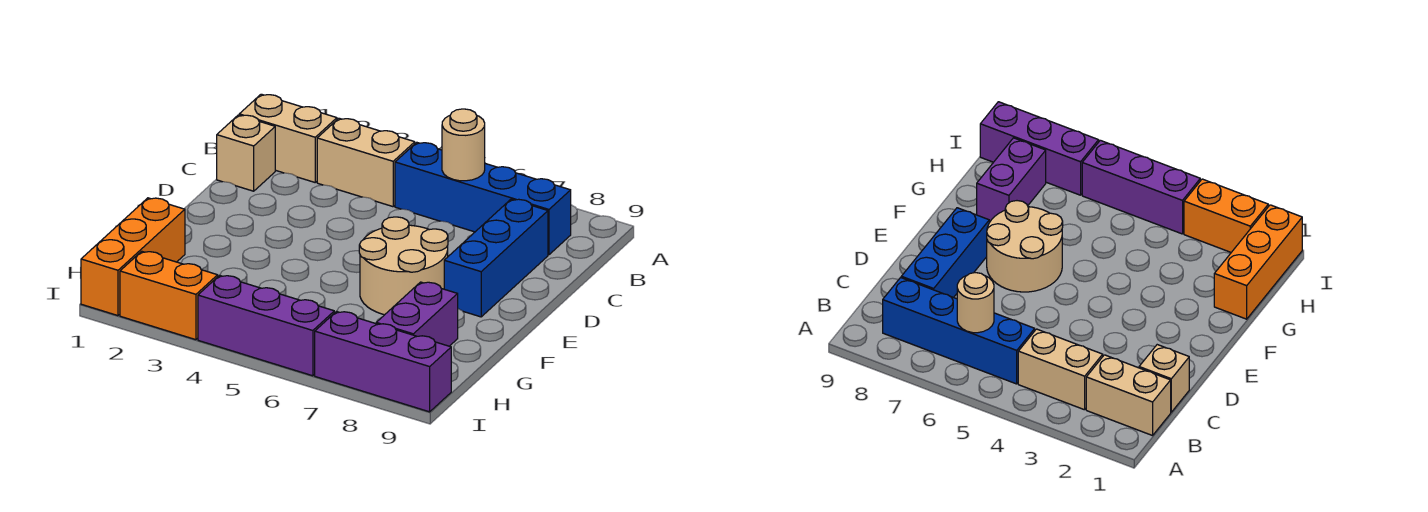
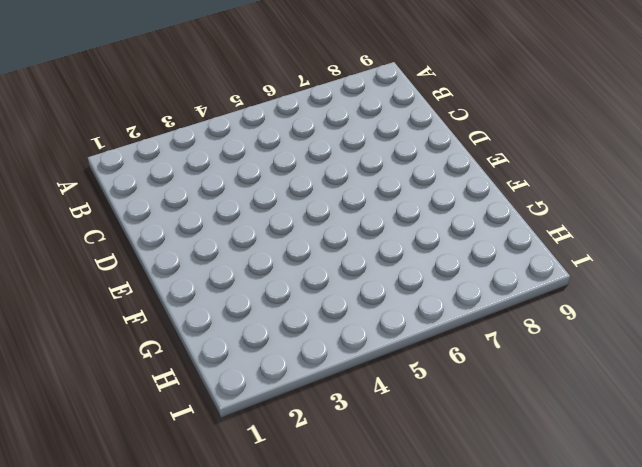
none -> tan 1x2 brick [239,94,337,182]
none -> tan 1x2 brick [317,118,415,207]
none -> blue 1x4 brick [395,142,571,255]

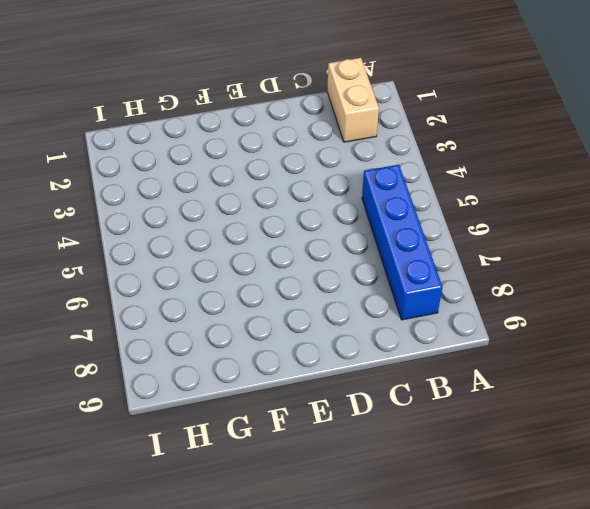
none -> tan 1x2 brick [317,118,415,207]
none -> tan 1x1 brick [217,115,275,191]
none -> blue 1x3 brick [444,199,548,317]

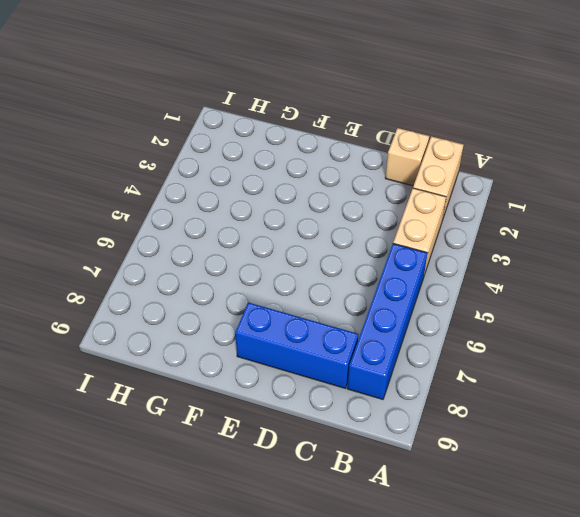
none -> tan 2x2 round brick [359,217,448,315]
none -> orange 1x3 brick [81,198,185,316]
none -> purple 1x2 brick [376,282,458,346]

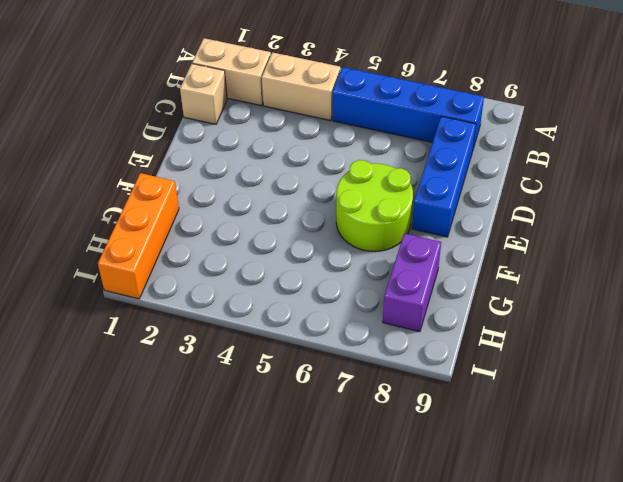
lime 2x2 round brick [336,160,413,252] -> tan 2x2 round brick [359,217,448,315]
none -> orange 1x2 brick [120,251,218,340]
none -> purple 1x3 brick [198,275,334,376]
none -> purple 1x3 brick [315,312,451,412]

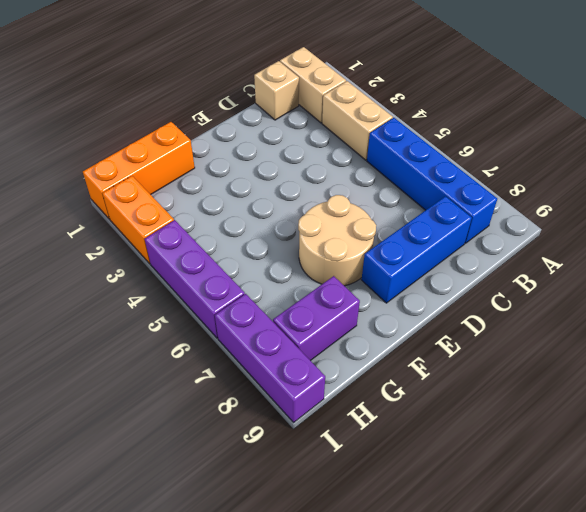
none -> tan 1x1 round brick [442,109,485,181]

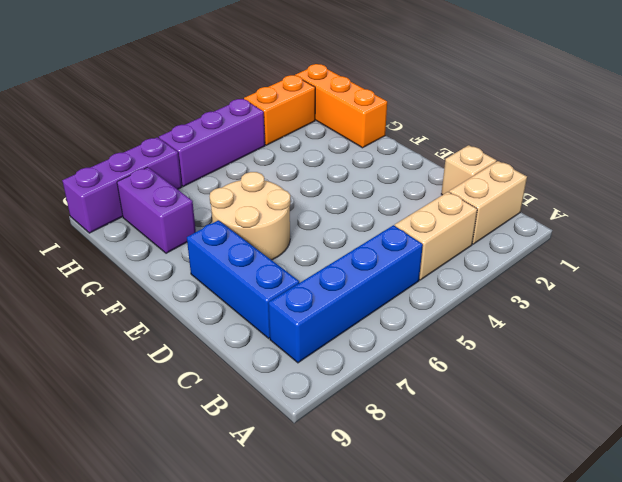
none -> tan 1x1 round brick [442,109,485,181]

